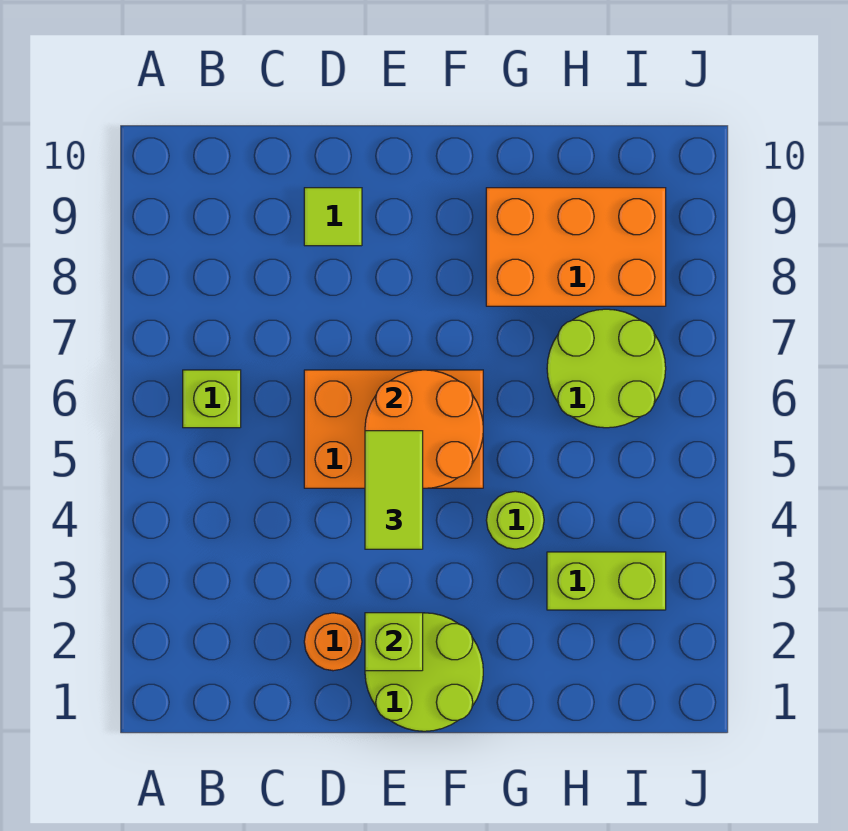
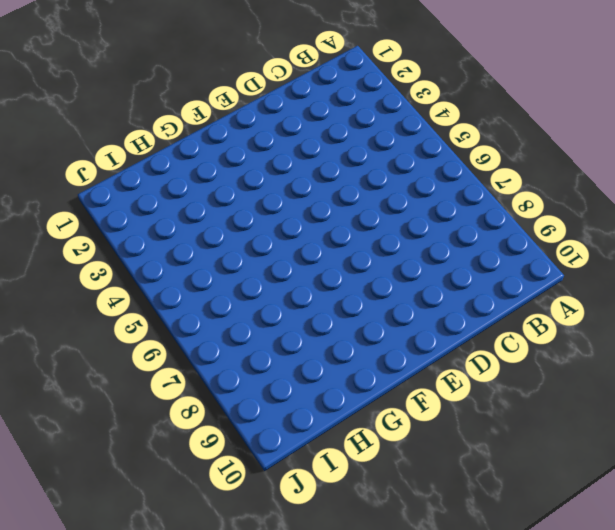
none -> lime 1x1 brick [183,370,241,428]
none -> orange 1x1 round brick [304,613,362,671]
none -> orange 2x3 brick [304,370,483,488]

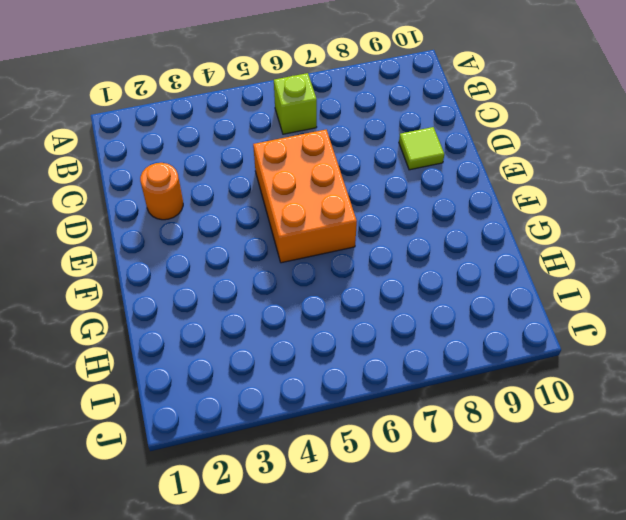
none -> lime 2x2 round brick [365,613,483,731]
none -> lime 1x1 round brick [486,491,544,549]
none -> orange 2x3 brick [486,188,666,306]

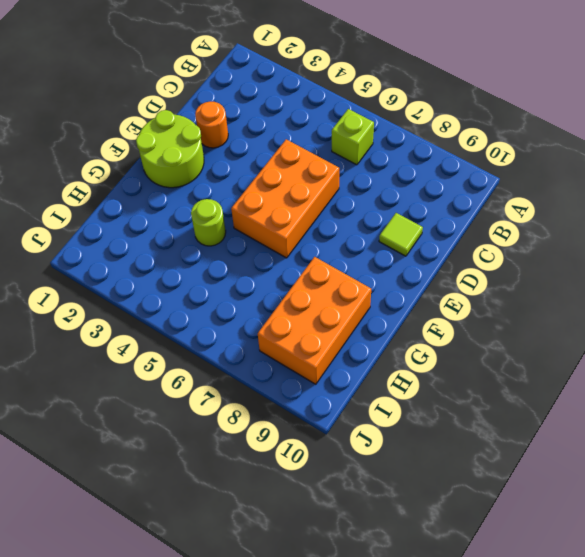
none -> lime 1x2 brick [547,552,666,610]
none -> lime 2x2 round brick [547,309,666,428]
none -> lime 1x1 brick [365,613,423,671]

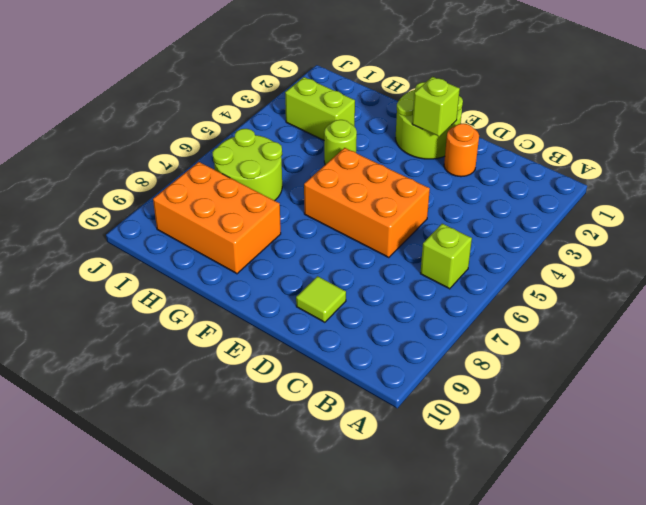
none -> orange 2x2 round brick [365,370,483,488]
none -> lime 1x2 tile [365,431,423,549]

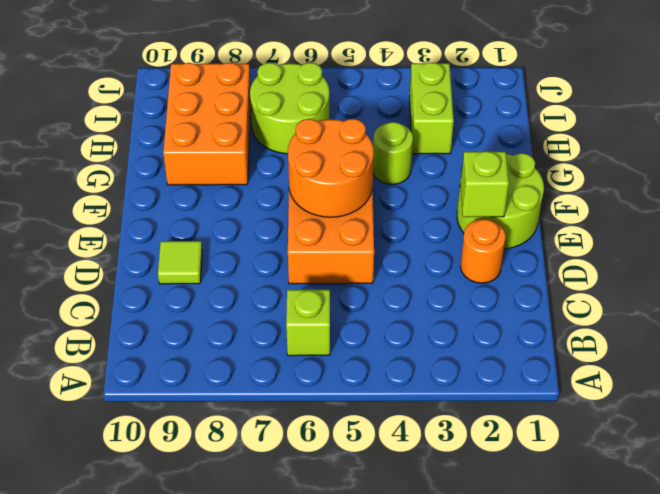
none -> lime 1x2 tile [365,431,423,549]

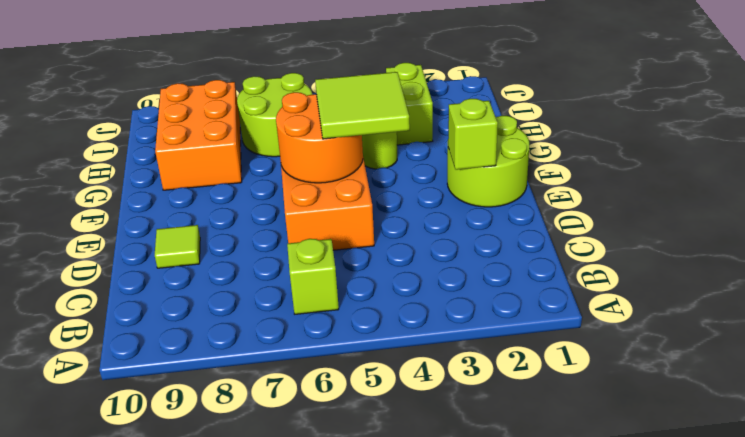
lime 2x2 tile [315,72,410,139] -> lime 1x2 tile [365,431,423,549]
none -> orange 1x1 round brick [304,613,362,671]

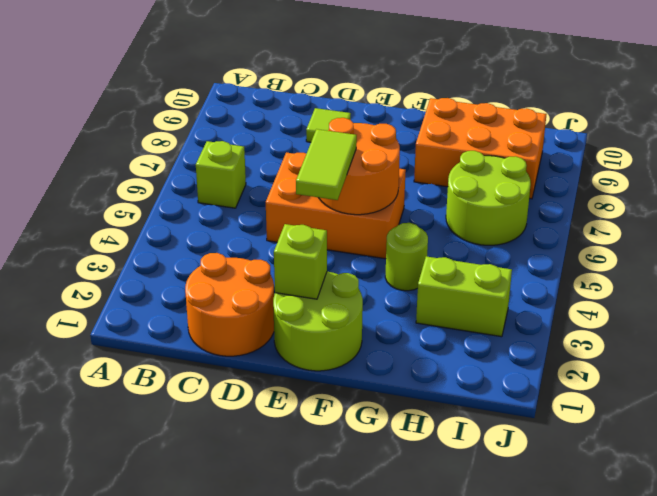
orange 2x2 round brick [185,253,274,356] -> orange 1x1 round brick [304,613,362,671]

